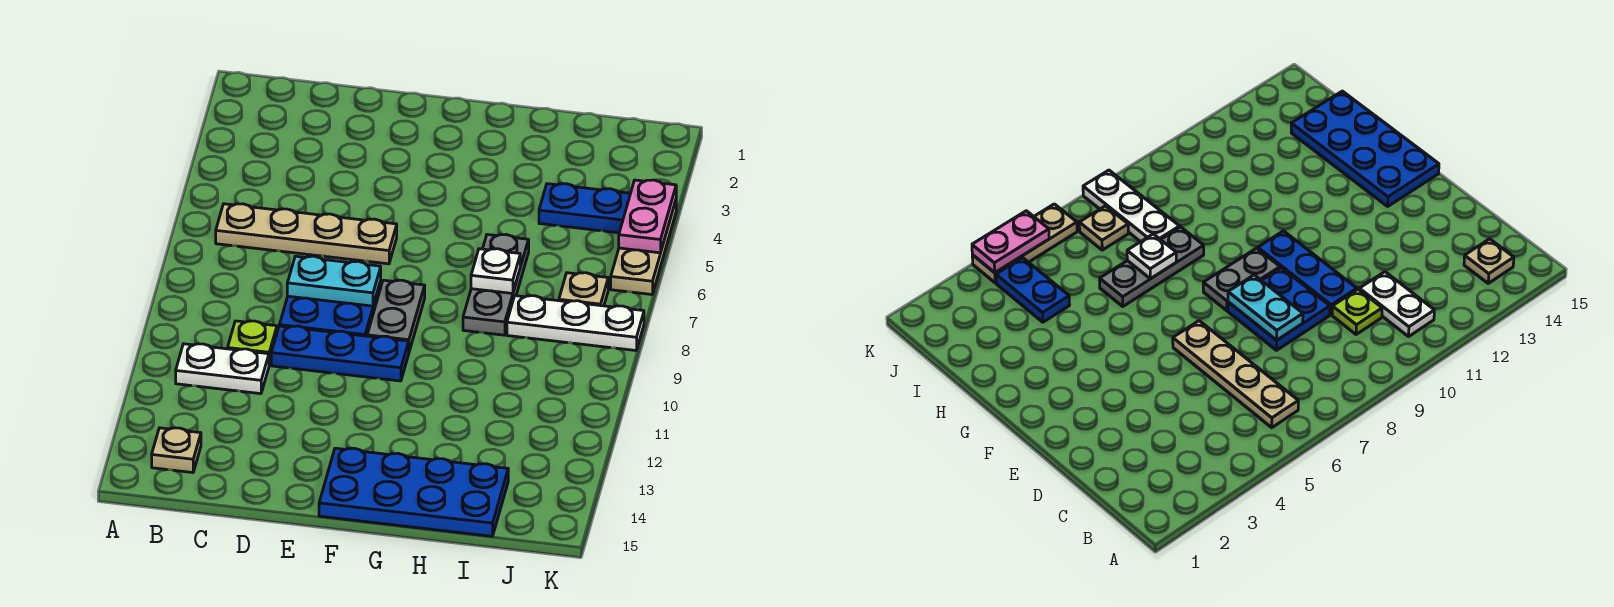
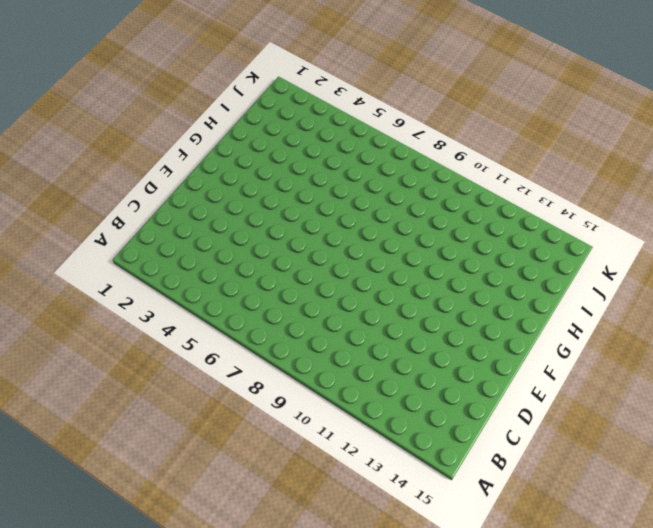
none -> tan 1x4 plate [216,204,397,264]
none -> white 1x2 plate [176,344,269,394]
none -> tan 1x1 plate [152,428,201,473]

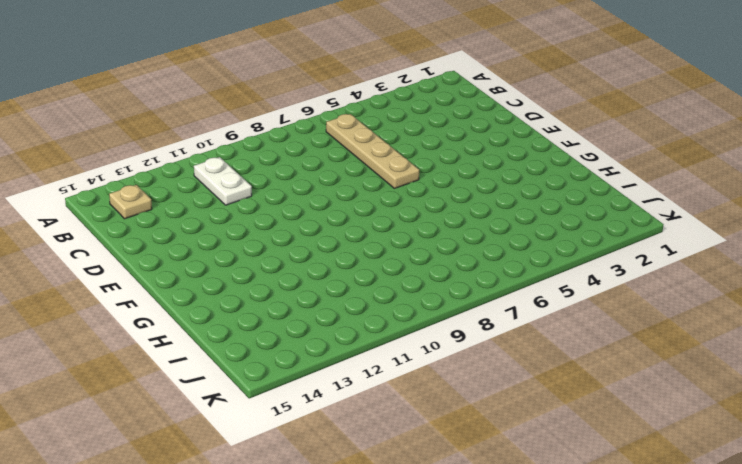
none -> lime 1x1 plate [228,321,277,365]
none -> blue 2x2 plate [279,281,381,336]
none -> blue 1x3 plate [271,326,409,381]

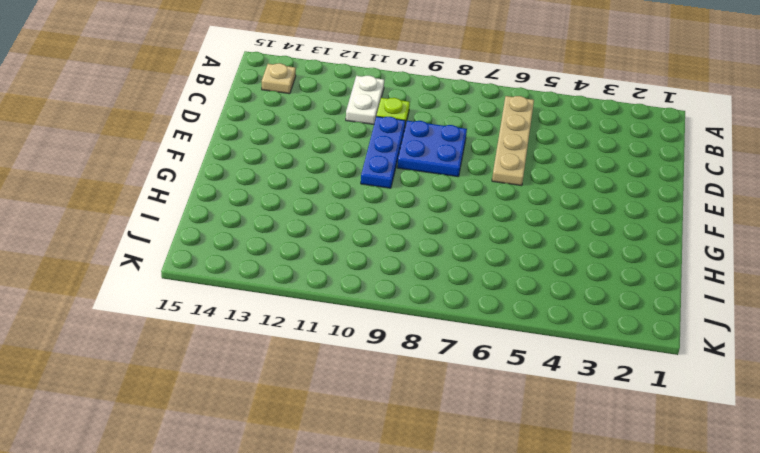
none -> grey 1x2 plate [367,280,425,351]
none -> blue 2x4 plate [319,448,508,536]
none -> grey 1x3 plate [463,235,529,335]

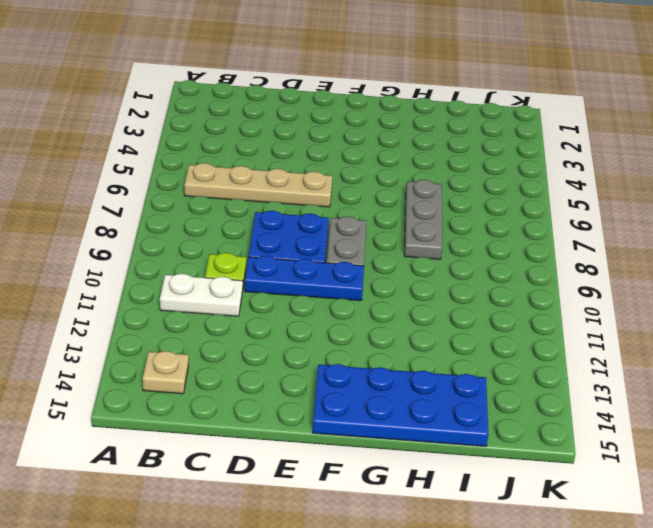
none -> blue 1x2 plate [539,184,630,233]
none -> white 1x3 plate [507,296,644,351]
none -> tan 1x1 plate [559,273,608,306]

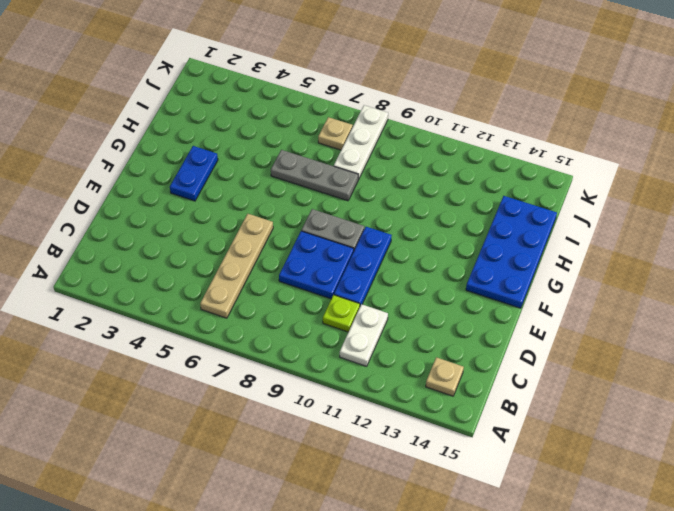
blue 1x2 plate [170,146,218,201] -> blue 1x2 plate moved to [539,184,630,233]
none -> tan 1x3 plate [611,201,676,295]
none -> cyan 1x2 plate [287,256,381,306]
none -> white 1x1 plate [471,249,520,294]

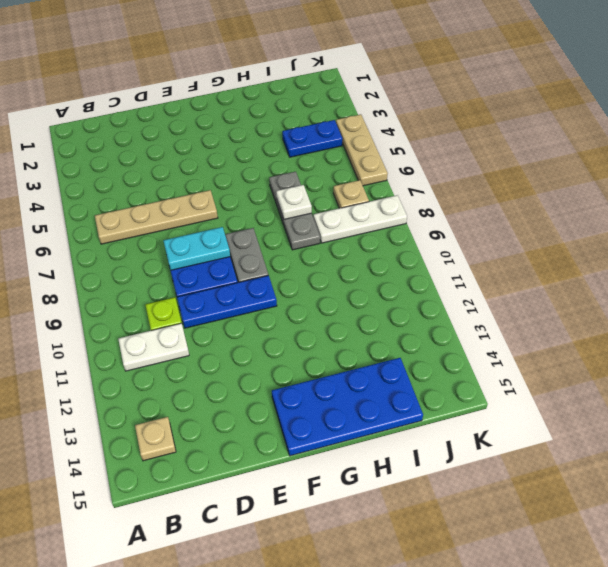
none -> pink 1x2 plate [619,180,676,253]

